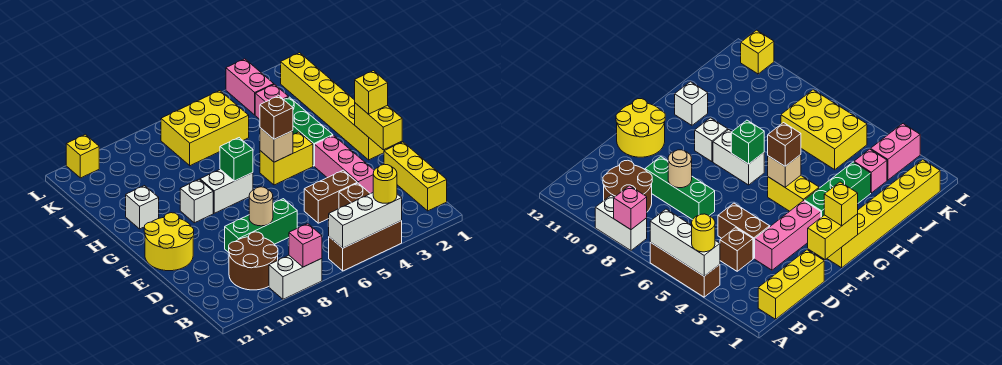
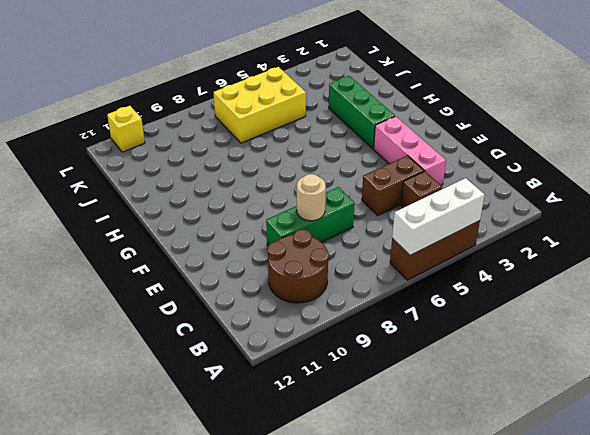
none -> white 1x2 brick [269,255,322,299]
none -> yellow 1x3 brick [384,142,447,211]
none -> yellow 2x2 round brick [144,213,194,271]

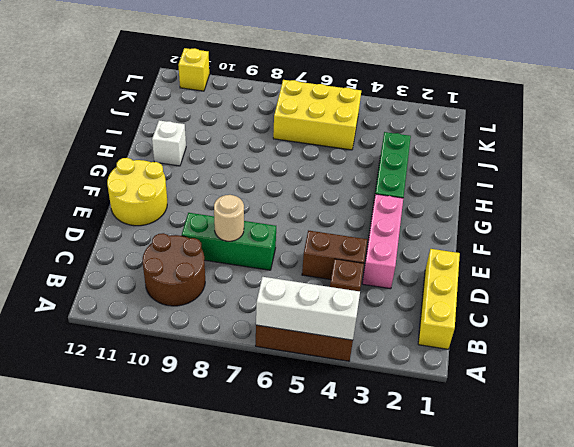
none -> white 1x2 brick [269,255,322,299]
none -> yellow 1x6 brick [281,53,388,160]
none -> yellow 1x2 brick [260,132,313,185]

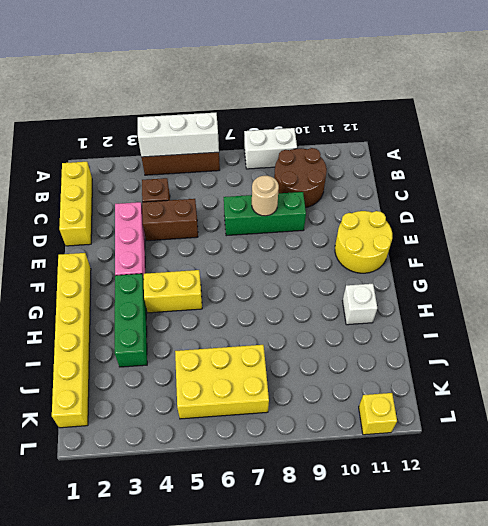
none -> white 1x2 brick [200,169,253,213]
none -> white 1x1 brick [180,179,213,223]
none -> pink 1x1 brick [255,84,288,119]

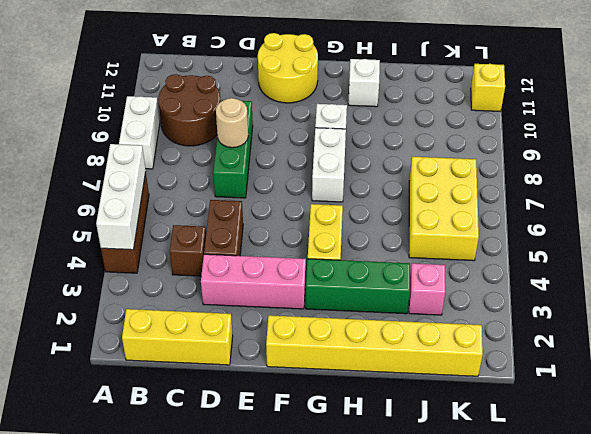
none -> pink 1x2 brick [226,59,274,115]
none -> pink 1x1 brick [289,224,322,267]
none -> yellow 1x2 brick [355,103,402,150]

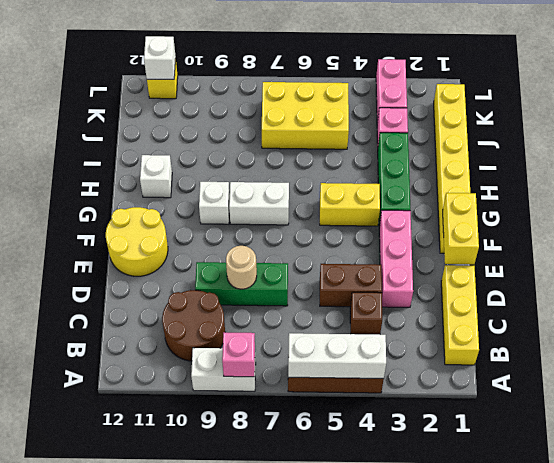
white 1x1 brick [144,36,176,79] -> none
none -> tan 1x1 brick [260,128,293,162]
none -> green 1x1 brick [220,138,253,181]
none -> yellow 1x1 round brick [373,164,397,203]

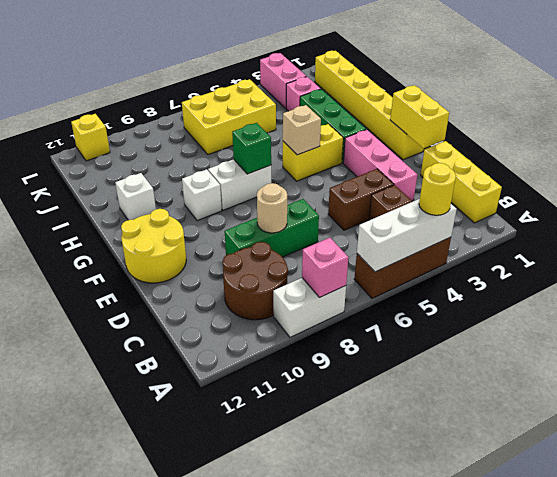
none -> yellow 1x1 brick [355,71,388,114]
none -> brown 1x1 brick [260,96,293,139]

